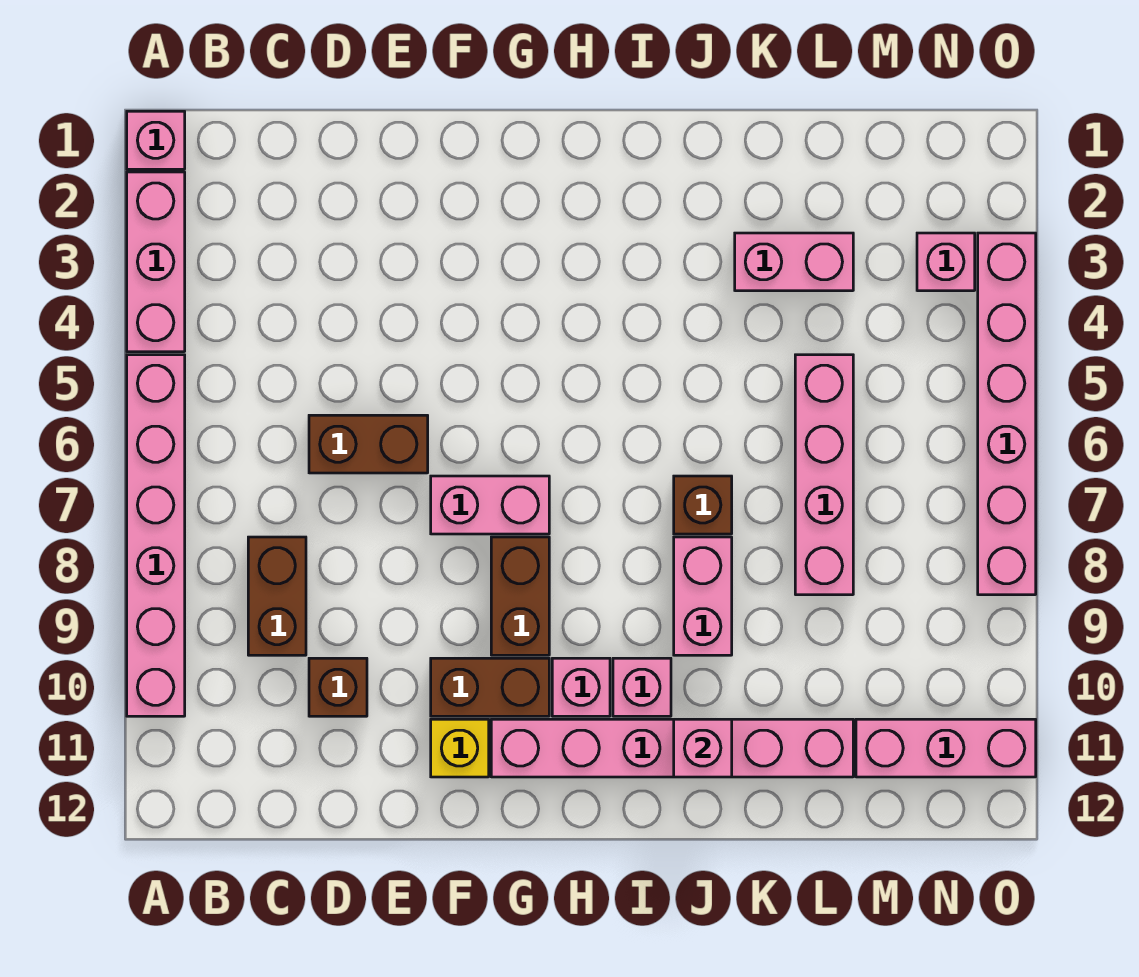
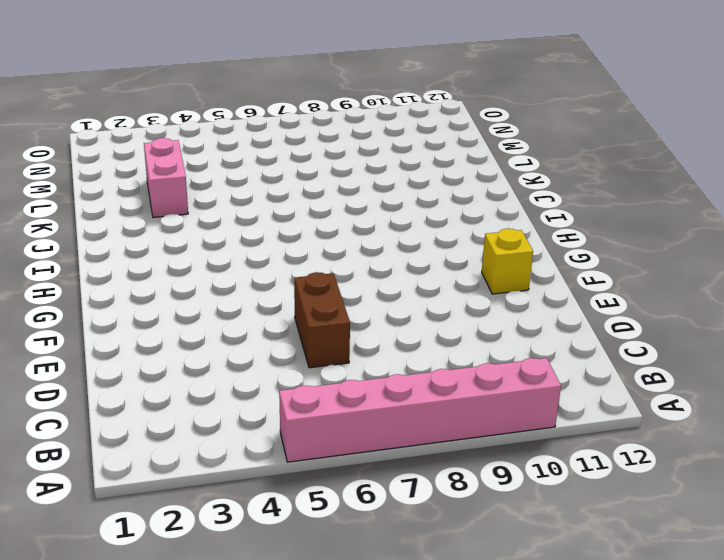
none -> pink 1x1 brick [127,111,185,169]
none -> pink 1x3 brick [127,172,185,352]
none -> brown 1x2 brick [248,537,306,655]

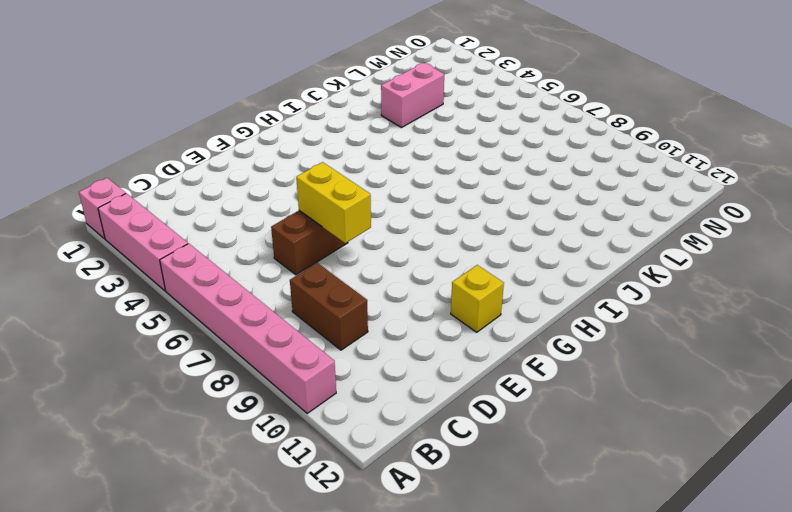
yellow 1x2 brick [296,162,371,243] -> none
none -> brown 1x1 brick [309,658,367,716]
none -> pink 1x2 brick [431,476,549,534]
none -> brown 1x2 brick [431,658,549,716]

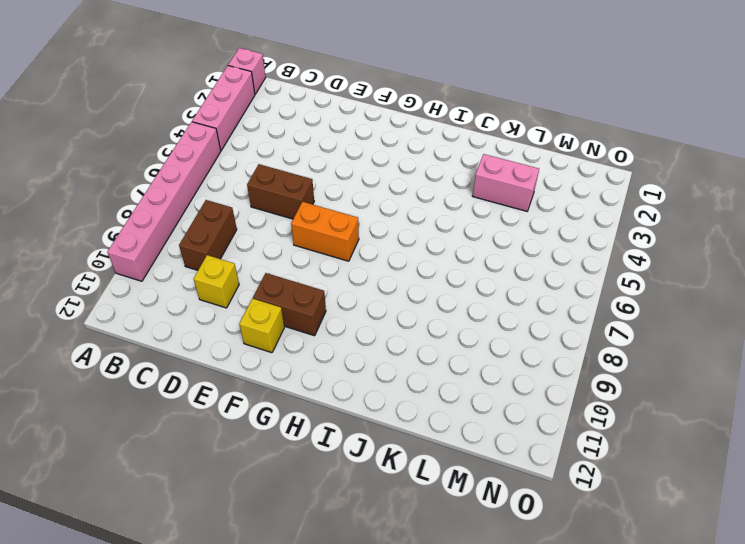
yellow 1x1 brick [194,255,239,308] -> brown 1x1 brick [309,658,367,716]
orange 1x2 brick [291,202,359,261] -> pink 1x2 brick [431,476,549,534]
none -> brown 1x2 brick [491,537,549,655]
none -> pink 1x6 brick [491,719,853,777]
none -> pink 1x1 brick [552,658,610,716]

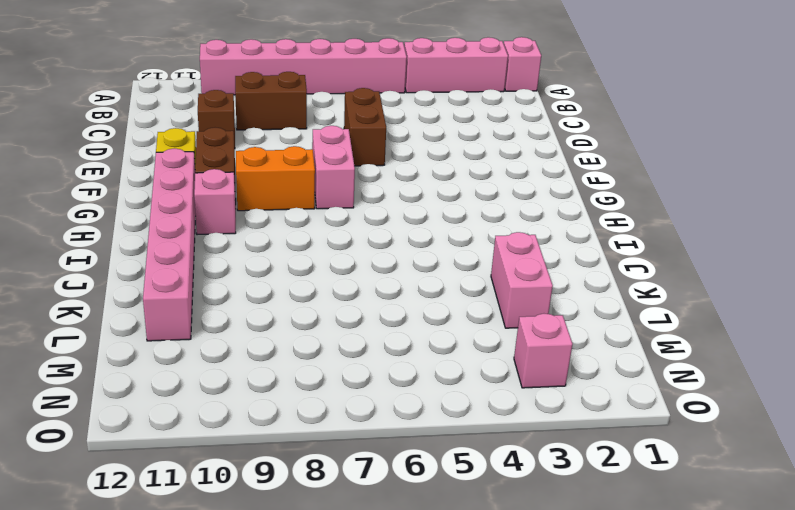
orange 1x2 brick [236,146,315,211] -> brown 1x2 brick [491,537,549,655]
none -> pink 1x1 brick [613,658,671,716]
none -> brown 1x1 brick [674,476,732,534]
none -> pink 1x2 brick [674,537,732,655]

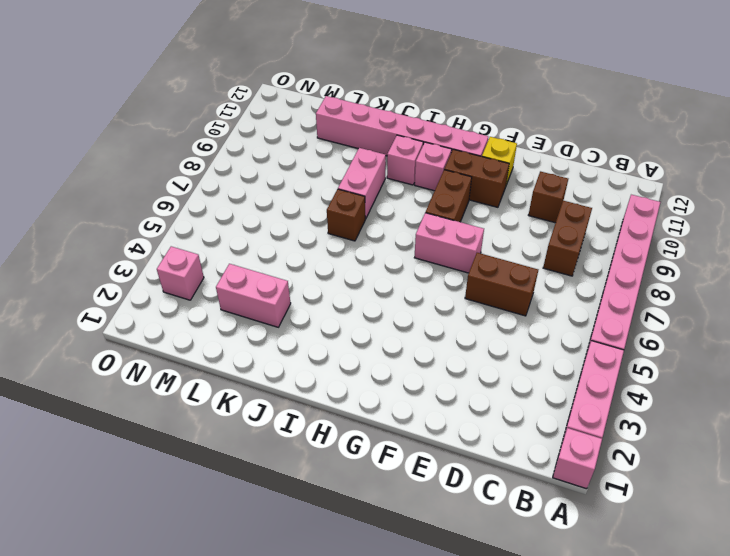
none -> pink 1x4 brick [795,355,853,595]
none -> pink 1x3 brick [856,719,1036,777]
none -> pink 1x6 brick [978,233,1036,595]

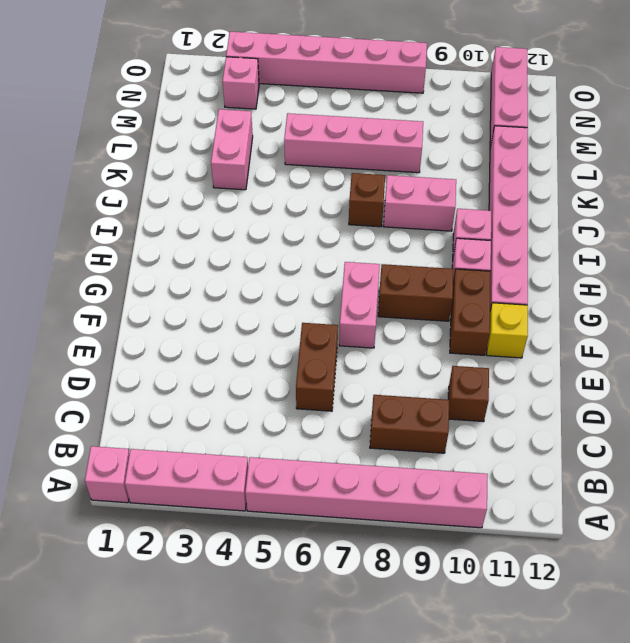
none -> pink 1x1 brick [674,719,732,777]

